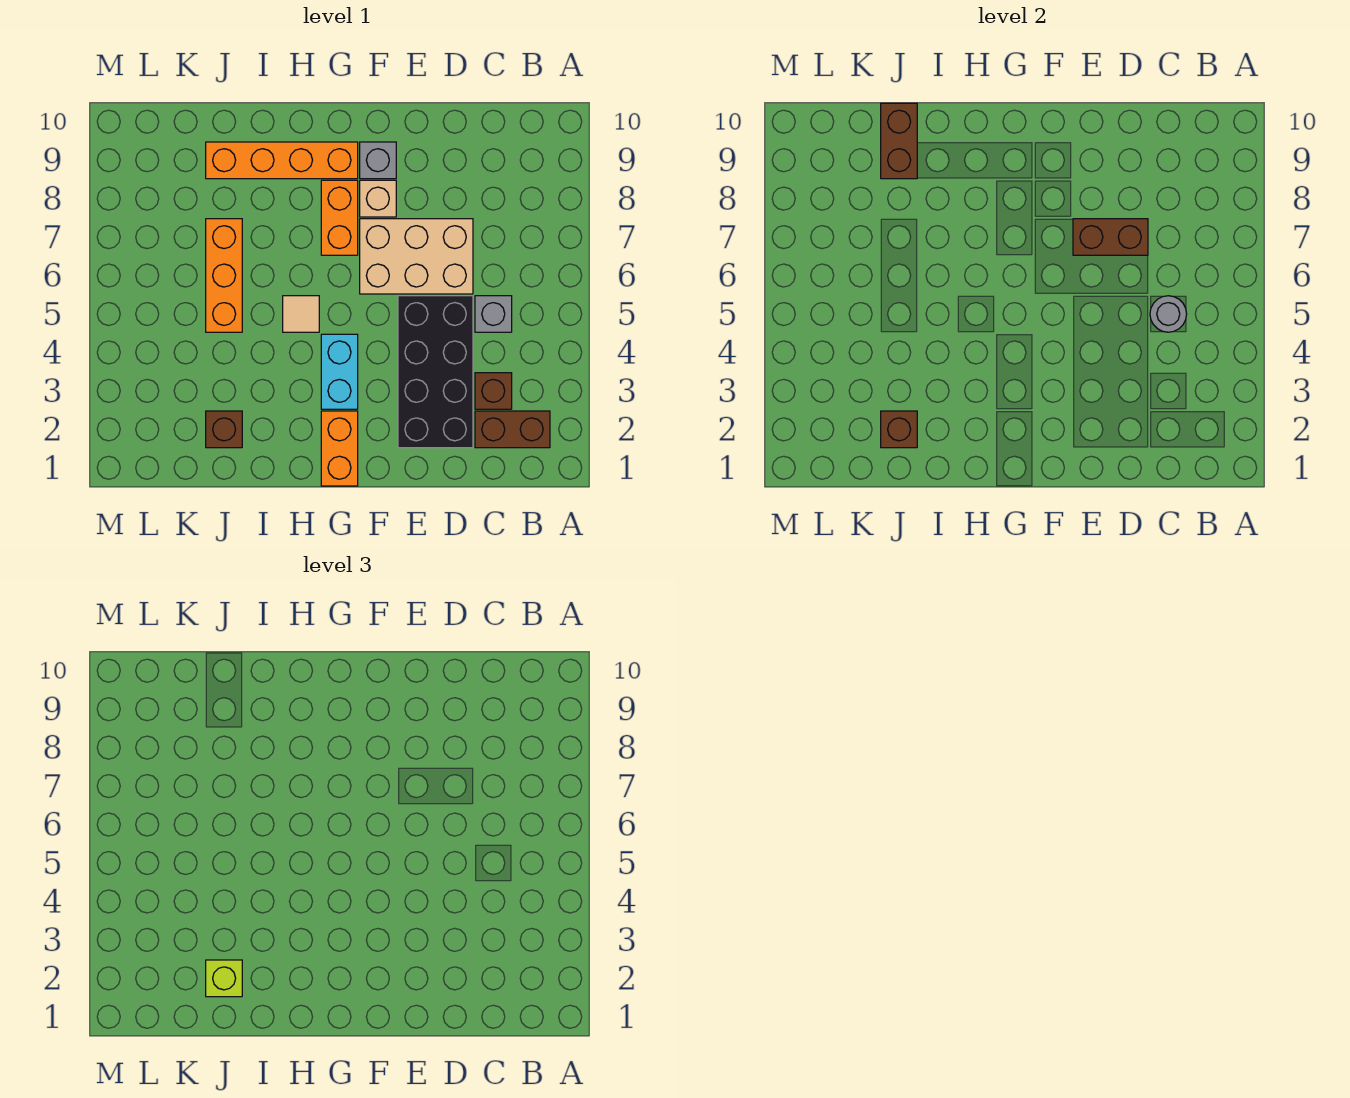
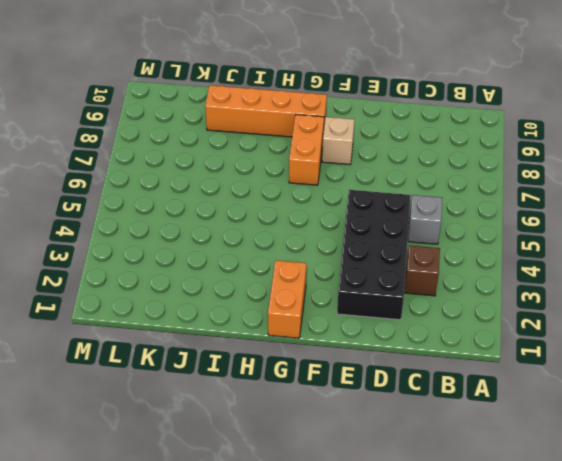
none -> brown 1x2 brick [475,411,550,448]
none -> tan 2x3 brick [360,219,473,294]
none -> grey 1x1 brick [360,142,396,179]

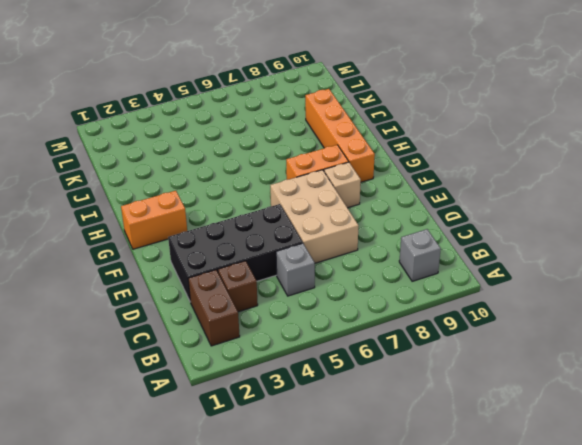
grey 1x1 brick [399,229,441,281] -> grey 1x1 brick moved to [360,142,396,179]
none -> cyan 1x2 brick [321,334,358,409]
none -> tan 1x1 tile [283,296,319,332]
none -> brown 1x1 brick [206,411,242,448]

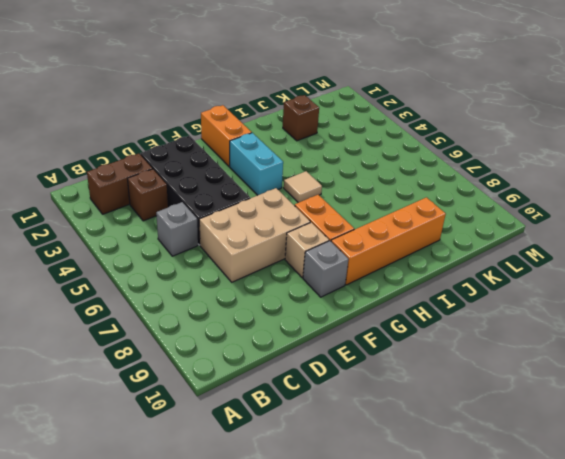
none -> orange 1x3 brick [206,219,242,332]
none -> grey 1x1 round brick [1150,296,1187,332]
none -> brown 1x2 brick [1073,219,1148,255]

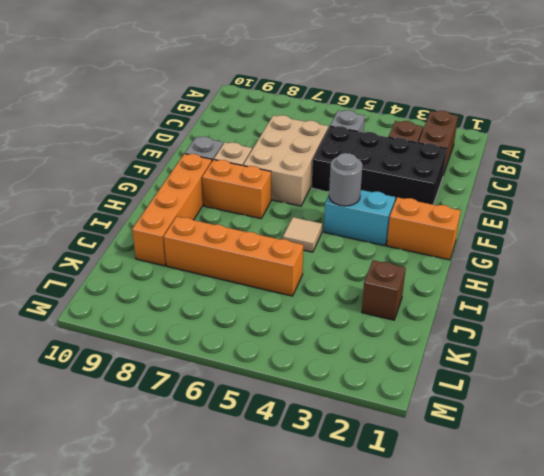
grey 1x1 round brick [329,153,363,206] -> grey 1x1 round brick moved to [1150,296,1187,332]
orange 1x4 brick [164,216,303,296] -> orange 1x3 brick [206,219,242,332]
none -> brown 1x2 brick [1073,219,1148,255]
none -> brown 1x1 brick [881,411,917,448]
none -> brown 1x2 brick [881,103,917,179]

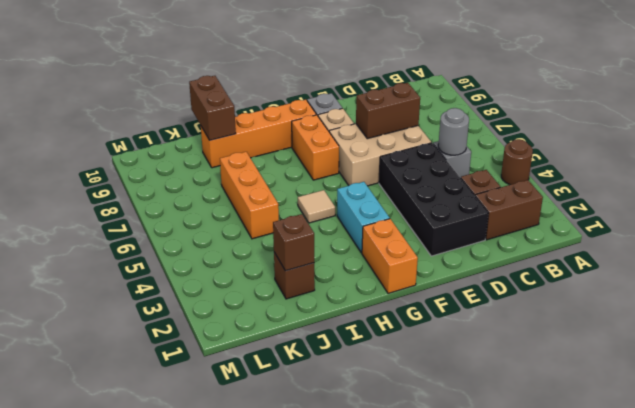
brown 1x1 round brick [501,139,533,185] -> none
none -> lime 1x1 brick [206,960,242,997]

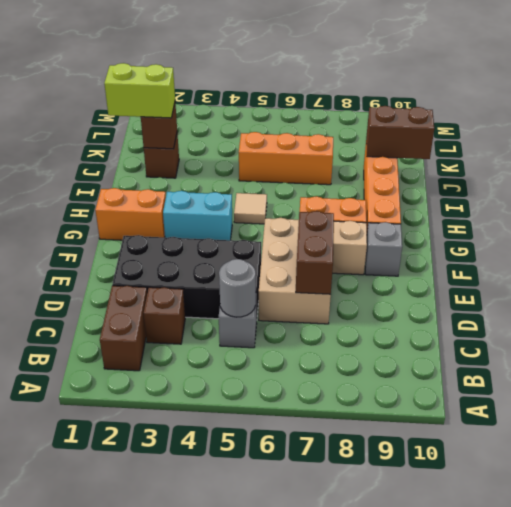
lime 1x2 brick [104,63,175,118] -> lime 1x1 brick [206,960,242,997]

